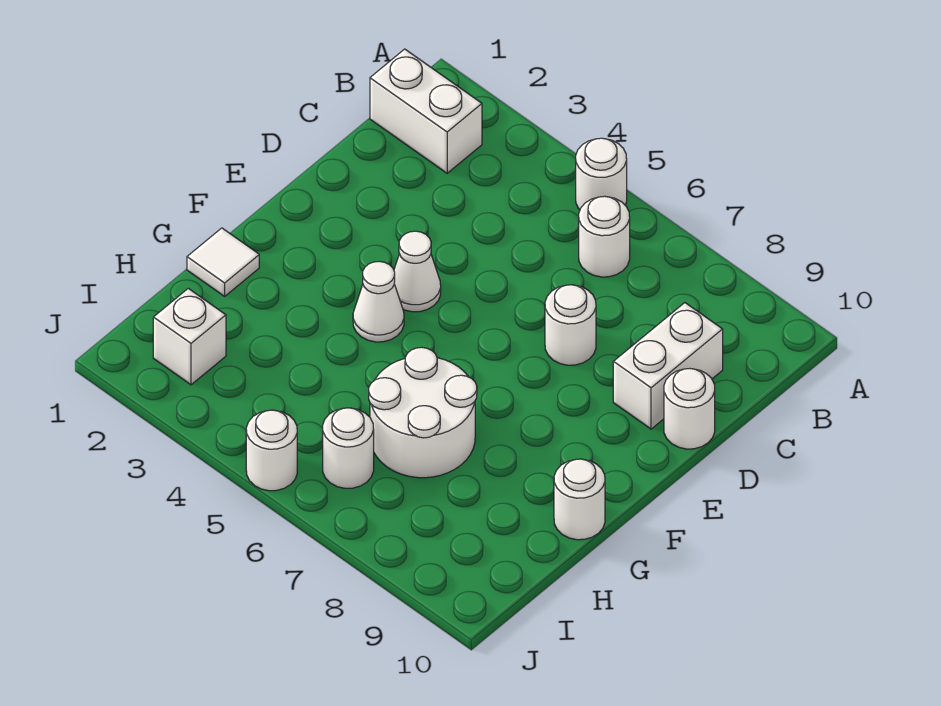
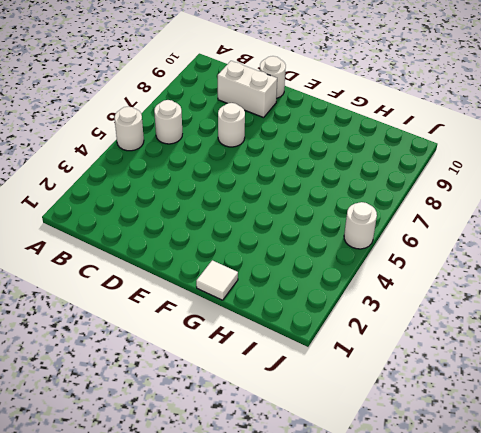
none -> white 1x2 brick [370,49,482,173]
none -> white 1x1 cone [394,231,441,312]
none -> white 1x1 cone [353,261,404,342]

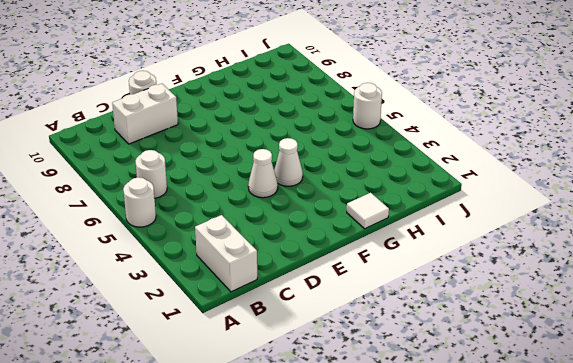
none -> white 1x1 round brick [545,285,596,365]
none -> white 2x2 round brick [369,347,477,478]
none -> white 1x1 round brick [554,459,605,540]

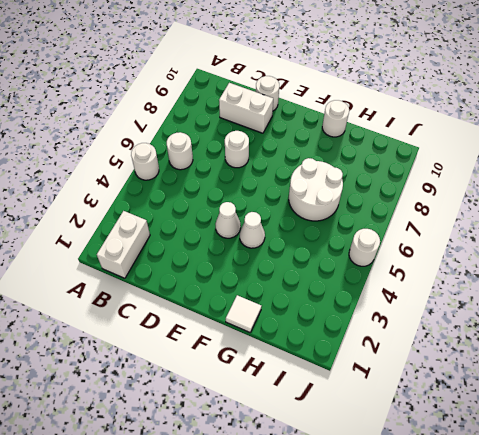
none -> white 1x1 brick [153,288,226,385]
none -> white 1x1 round brick [323,408,374,488]

